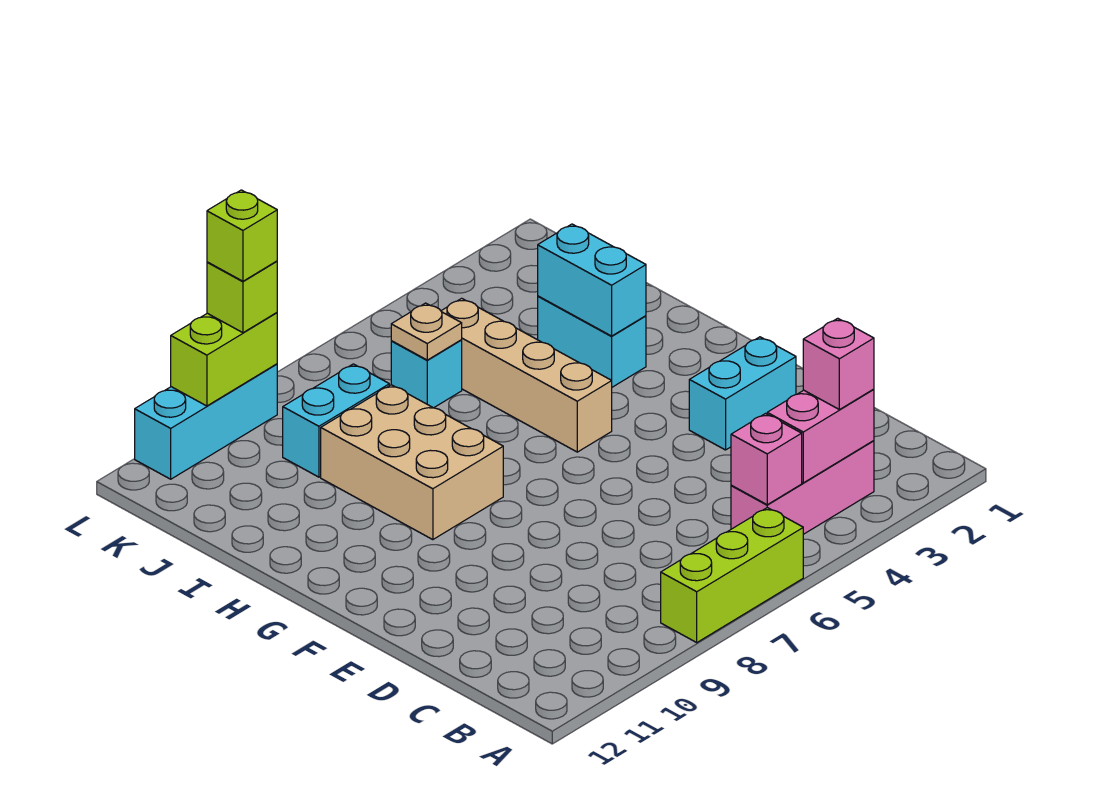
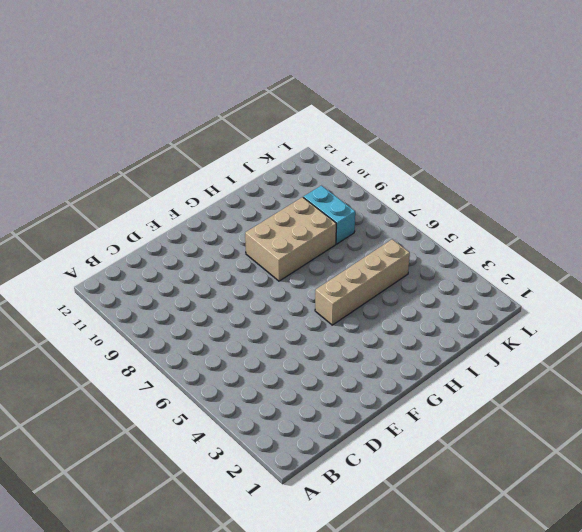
none -> lime 1x3 brick [661,508,803,642]
none -> pink 1x3 brick [731,441,874,534]
none -> cyan 1x2 brick [689,337,796,450]

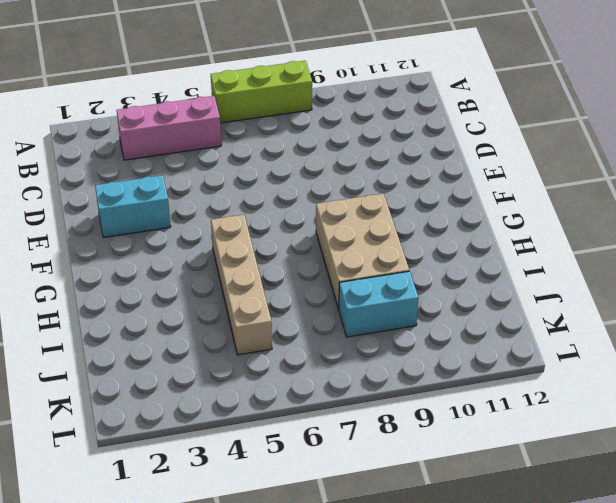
none -> cyan 1x2 brick [538,296,646,387]
none -> cyan 1x1 brick [391,340,462,408]
none -> cyan 1x3 brick [135,364,277,479]

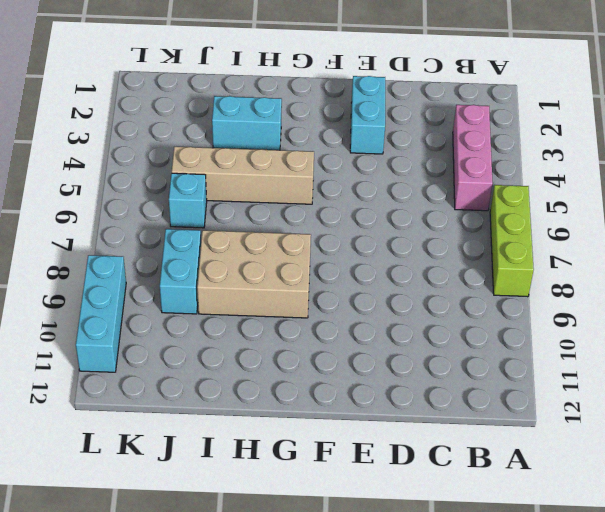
none -> pink 1x2 brick [767,389,874,483]
none -> pink 1x1 brick [731,414,802,505]
none -> cyan 1x2 brick [538,224,646,336]

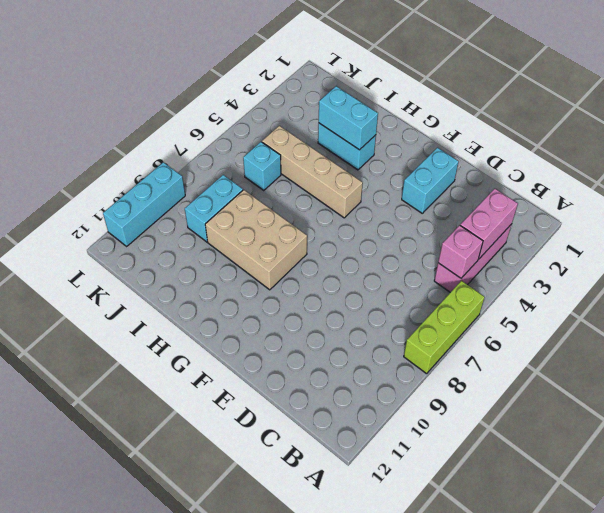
none -> tan 1x1 plate [391,303,462,360]
none -> lime 1x2 brick [171,313,277,406]
none -> pink 1x1 brick [803,318,874,410]

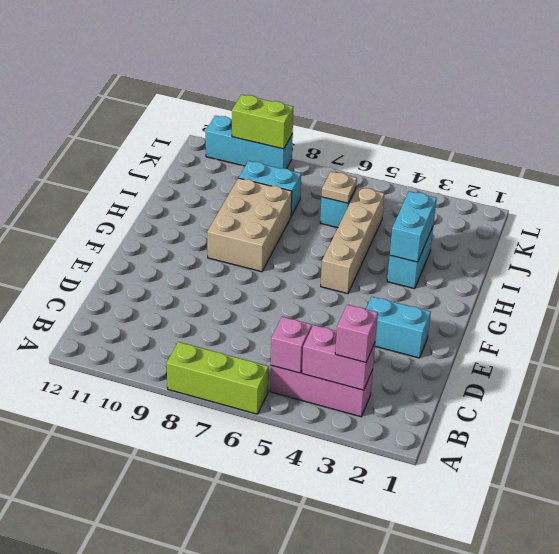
none -> lime 1x1 brick [207,261,277,333]
none -> lime 1x1 brick [207,190,277,281]

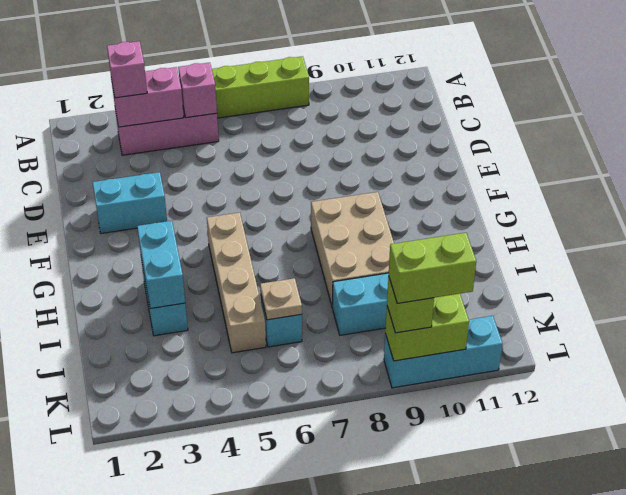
lime 1x2 brick [389,233,476,303] -> lime 1x1 brick [207,190,277,281]

